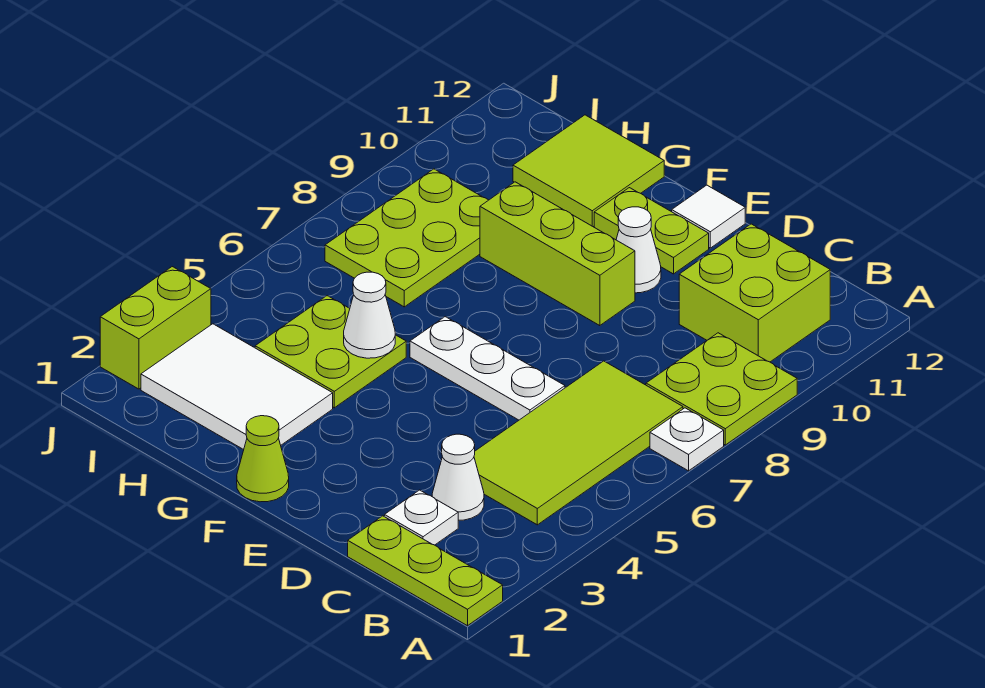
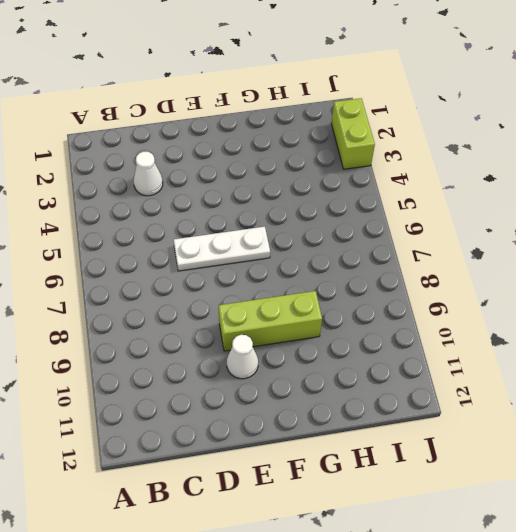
none -> lime 1x3 plate [348,516,503,626]
none -> white 1x1 plate [650,408,724,471]
none -> lime 2x2 plate [646,333,797,445]

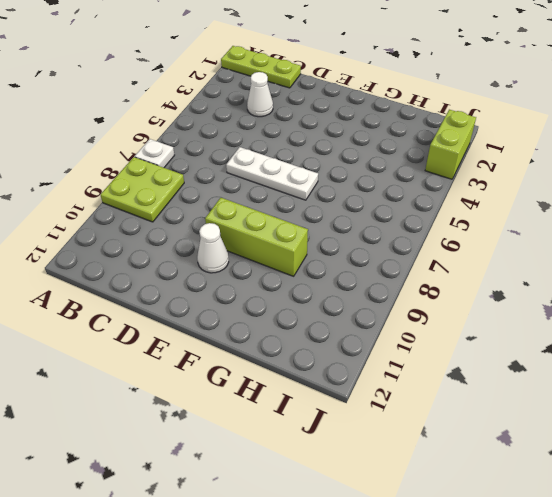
none -> lime 2x4 tile [474,361,683,525]
none -> lime 2x2 brick [679,224,830,362]
none -> white 1x1 plate [384,490,458,545]

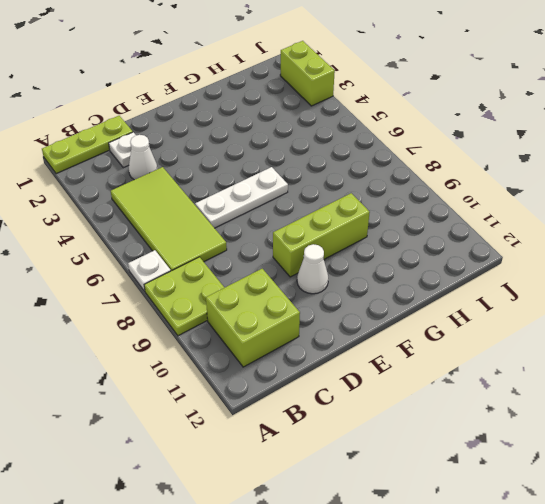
none -> lime 1x2 plate [594,188,709,274]
none -> white 1x1 tile [672,185,745,248]
none -> lime 1x1 cone [237,416,289,502]

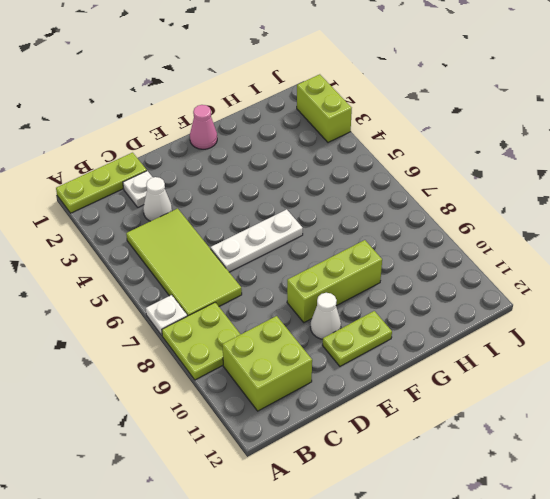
pink 1x1 cone [190,105,217,149] -> lime 1x1 cone [237,416,289,502]
none -> white 1x1 tile [672,185,745,248]
none -> white 2x3 tile [141,324,333,450]
none -> lime 2x2 plate [255,296,406,408]

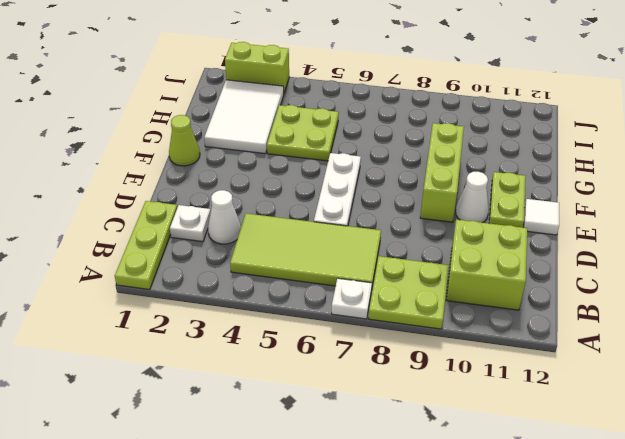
none -> lime 2x2 tile [513,115,664,226]
none -> lime 2x3 plate [325,169,488,307]
none -> white 1x1 cone [344,272,395,358]

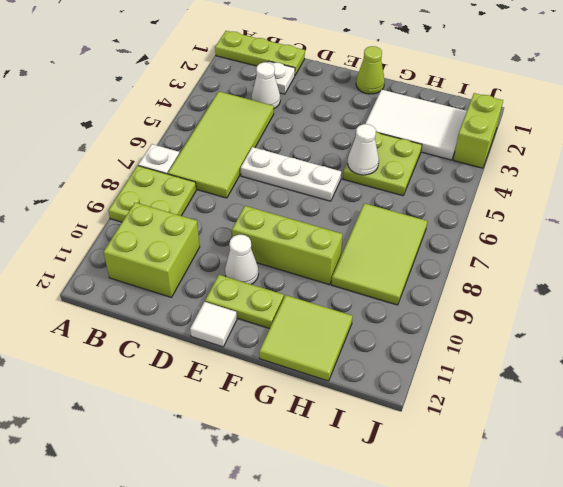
lime 2x3 tile [331,203,427,305] -> lime 2x3 plate [325,169,488,307]

